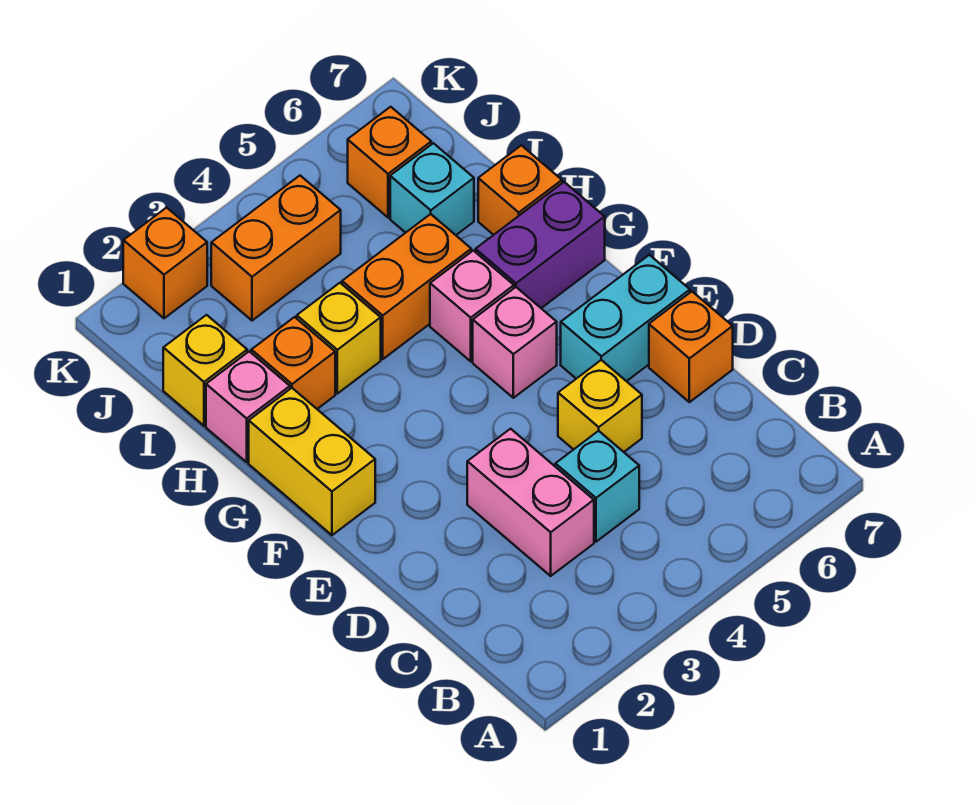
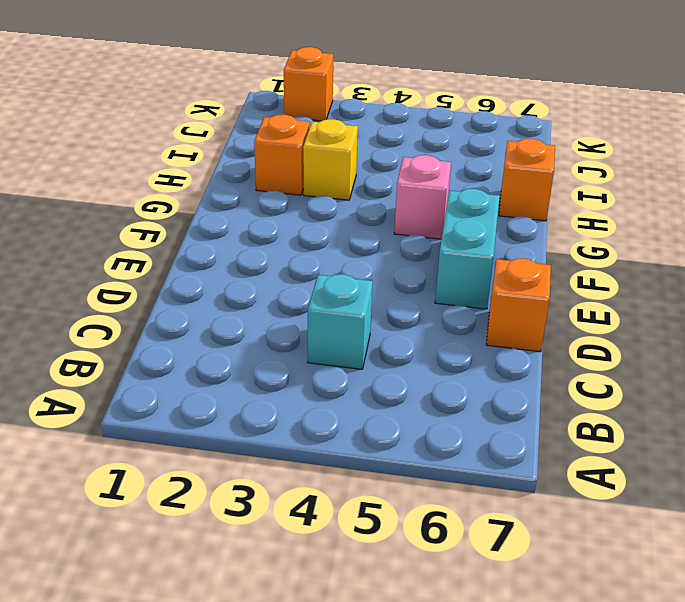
cyan 1x2 brick [435,189,500,309] -> cyan 1x2 brick turned to [561,255,690,381]
none -> pink 1x2 brick [467,429,594,576]
none -> yellow 1x1 brick [558,360,642,452]
none -> yellow 1x2 brick [249,388,375,535]

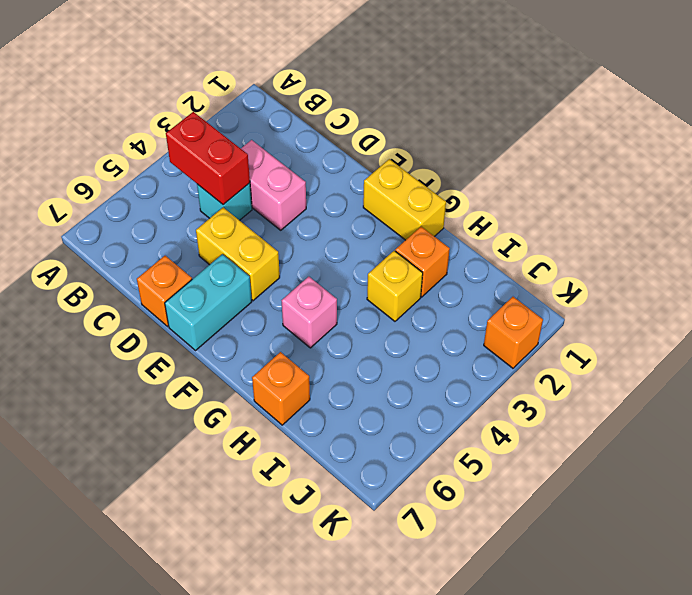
red 1x2 brick [166,112,250,205] -> none
yellow 1x2 brick [196,208,280,301] -> yellow 1x1 brick [558,360,642,452]
none -> pink 1x1 brick [473,287,557,398]
none -> purple 1x2 brick [476,182,605,308]
none -> pink 1x1 brick [206,351,290,462]

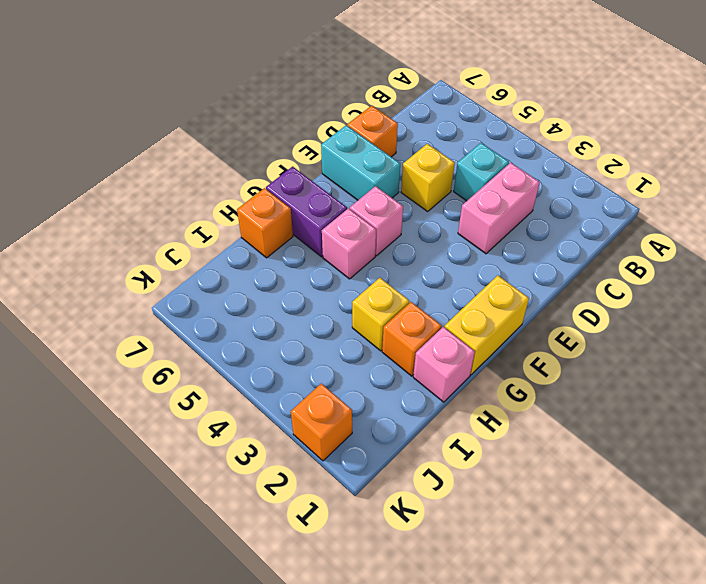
none -> orange 1x2 brick [342,214,471,359]
none -> yellow 1x1 brick [163,315,247,426]
none -> cyan 1x1 brick [390,143,474,235]

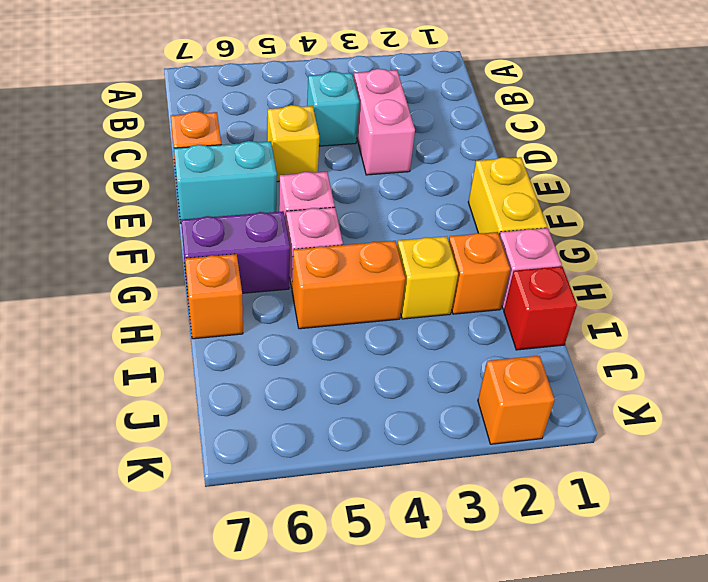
red 1x1 brick [504,266,577,350] -> yellow 1x1 brick [163,315,247,426]
none -> cyan 1x1 brick [390,143,474,235]
none -> orange 1x2 brick [211,176,341,321]
none -> orange 1x1 brick [348,107,431,218]

